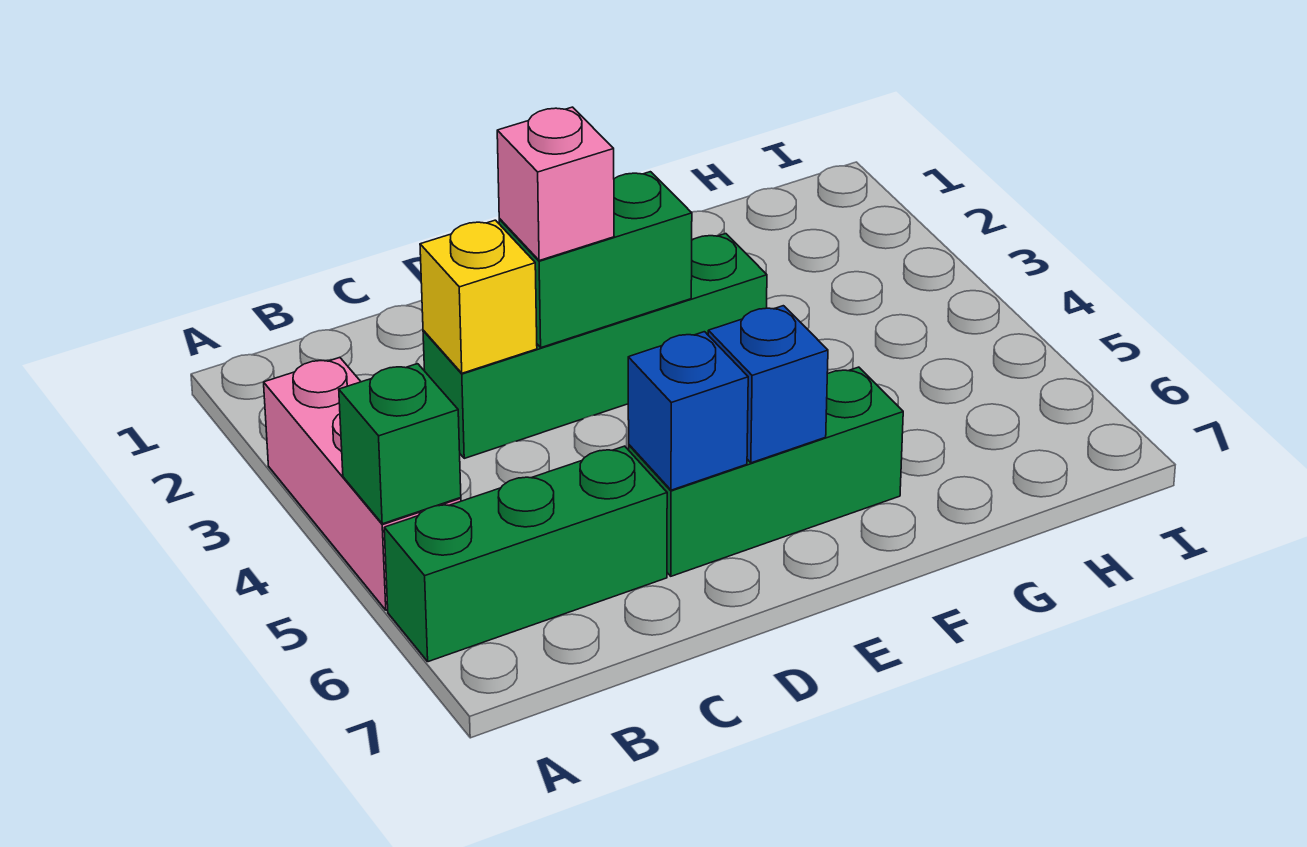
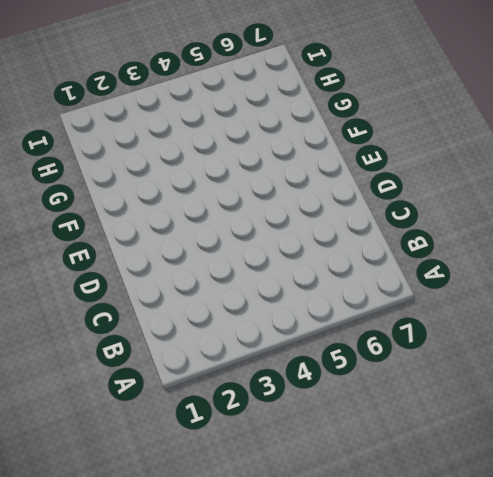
none -> pink 1x3 brick [264,357,461,610]
none -> green 1x3 brick [384,446,667,662]

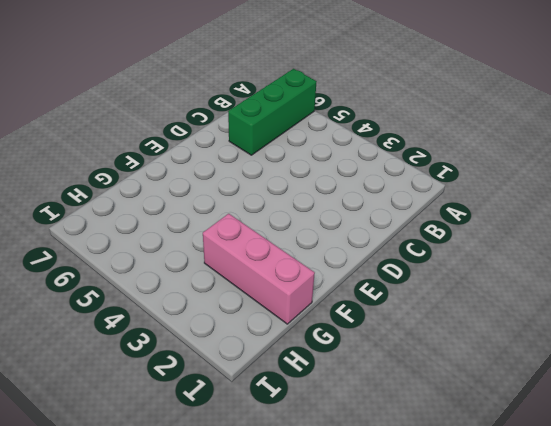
pink 1x3 brick [203,214,315,324] -> pink 1x3 brick moved to [264,357,461,610]
none -> green 1x4 brick [423,234,767,458]
none -> green 1x3 brick [629,367,903,576]

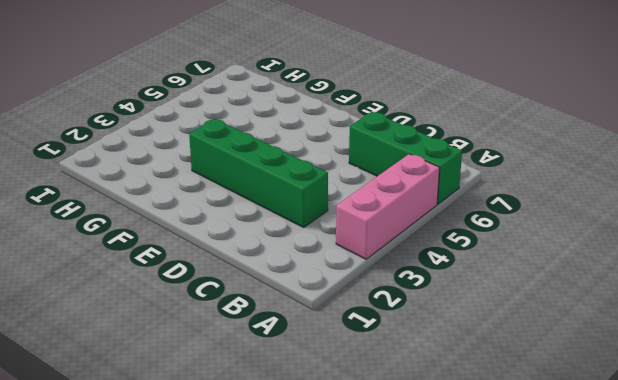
none -> green 1x3 brick [629,367,903,576]
none -> green 1x1 brick [339,364,461,524]

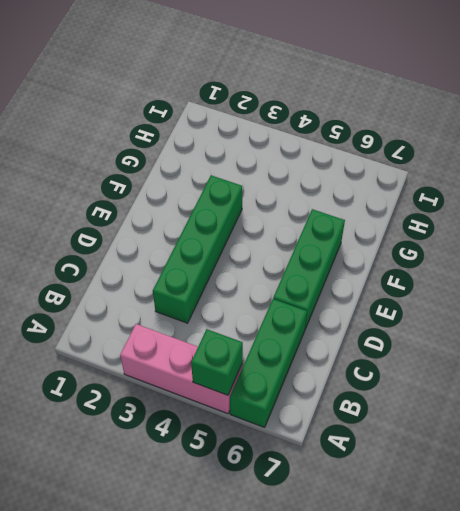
none -> yellow 1x1 brick [420,220,537,373]
none -> green 1x2 brick [499,172,692,347]

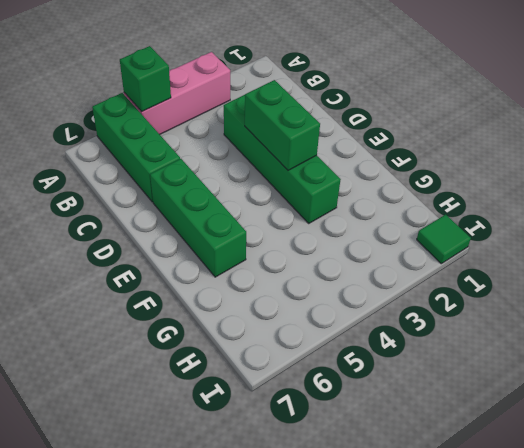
green 1x1 tile [417,214,471,264] -> none
none -> yellow 1x1 brick [420,220,537,373]
none -> blue 1x1 brick [628,332,748,490]

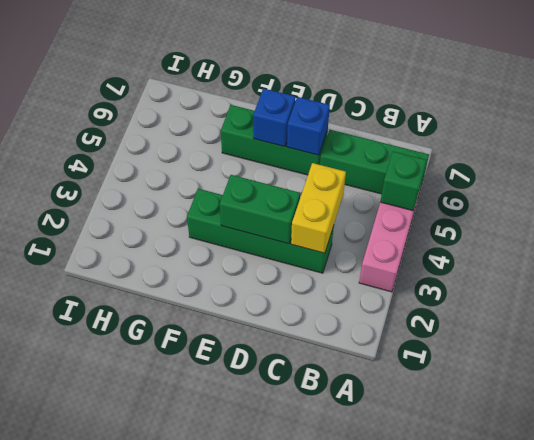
yellow 1x2 brick [291,163,346,253] -> yellow 1x1 brick [420,220,537,373]
none -> pink 1x1 brick [497,107,614,261]

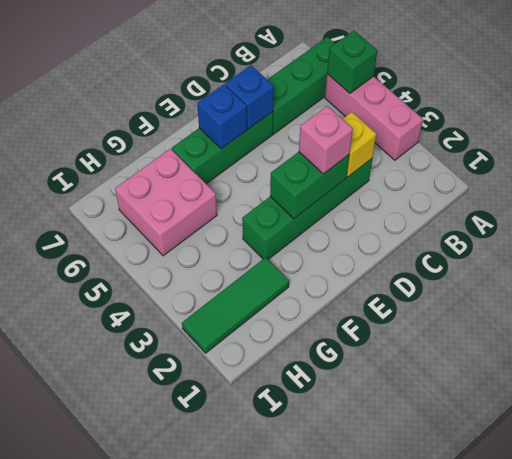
green 1x3 tile [182,257,289,353] -> none
pink 2x2 brick [115,149,217,256] -> none

